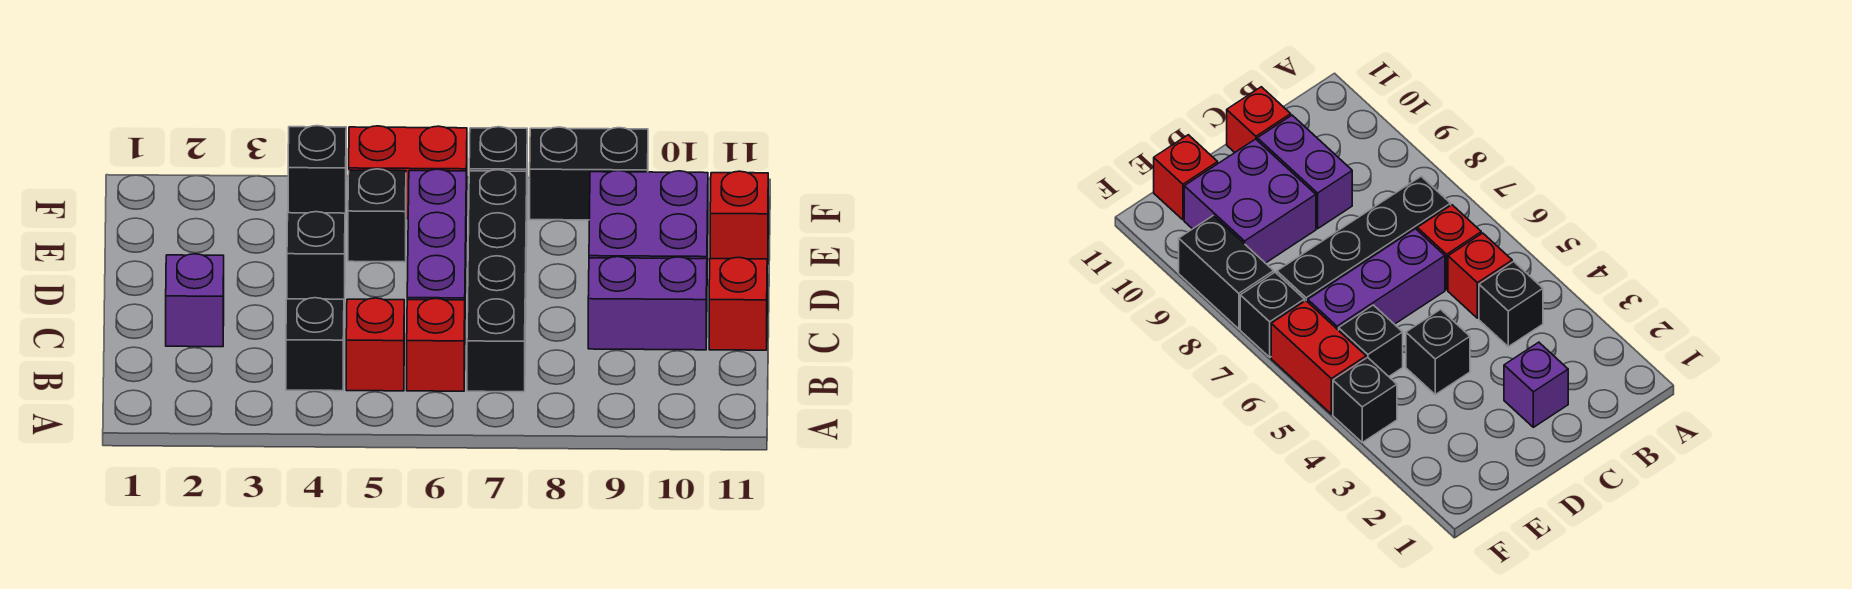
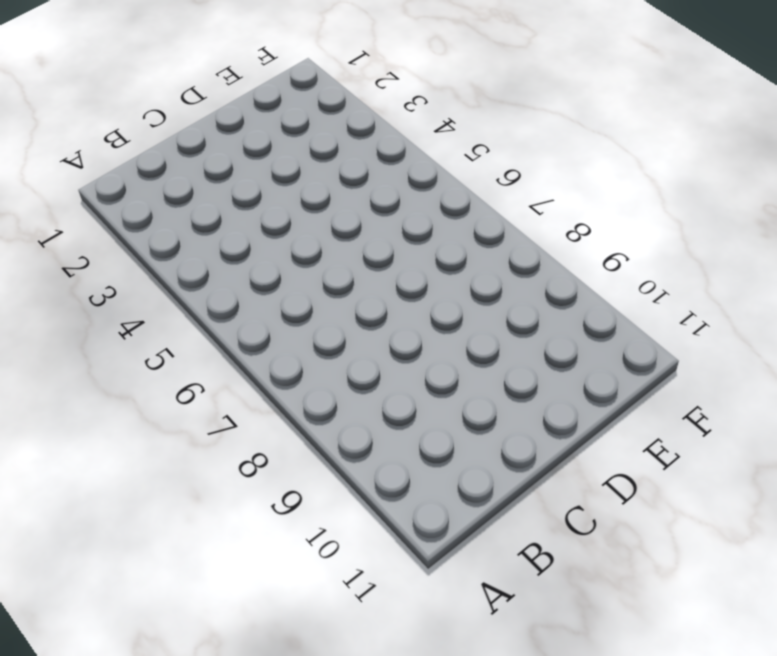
none -> black 1x1 brick [286,298,344,391]
none -> red 1x1 brick [346,298,404,391]
none -> red 1x1 brick [407,299,465,391]

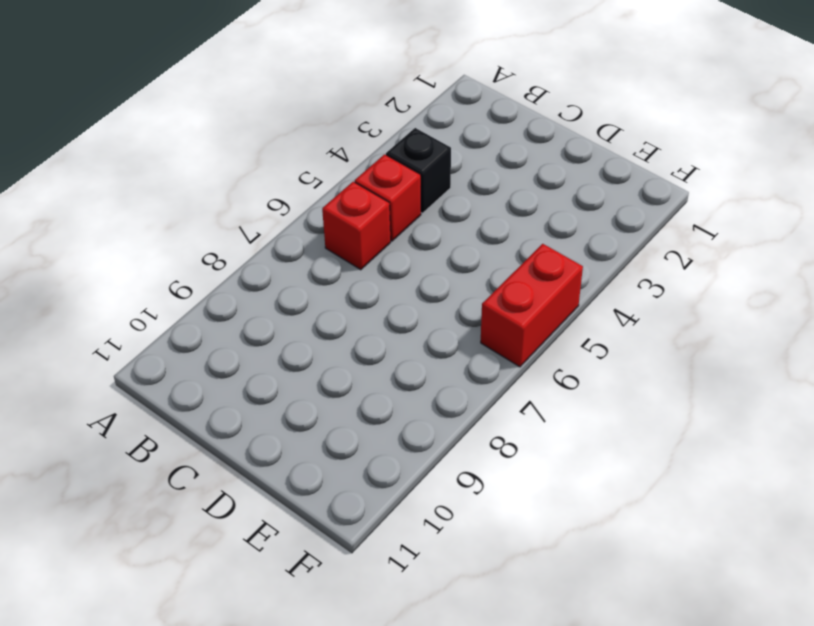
none -> black 1x4 brick [467,170,527,392]
none -> purple 1x1 brick [166,254,224,347]
none -> purple 1x3 brick [407,169,466,300]

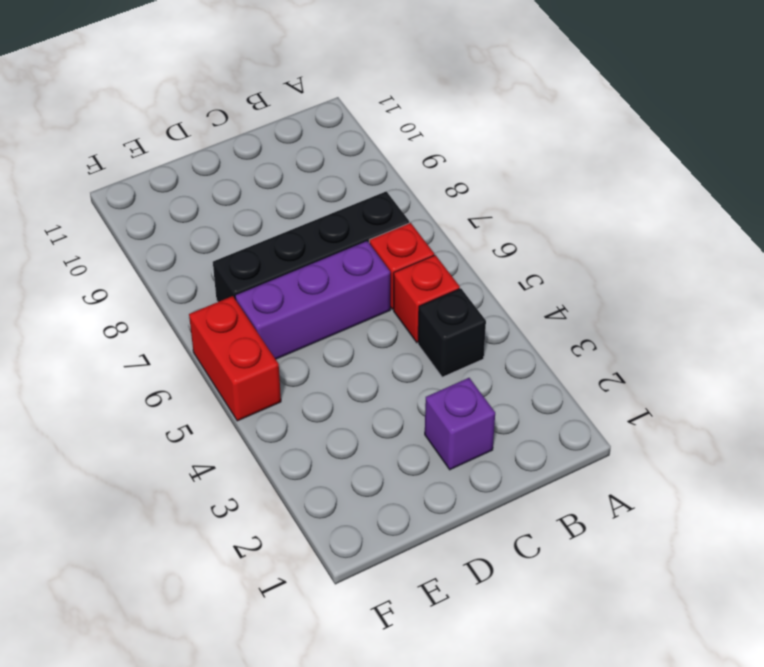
none -> purple 1x2 brick [588,257,707,350]
none -> red 1x1 brick [709,257,767,350]
none -> black 1x1 brick [287,212,345,304]

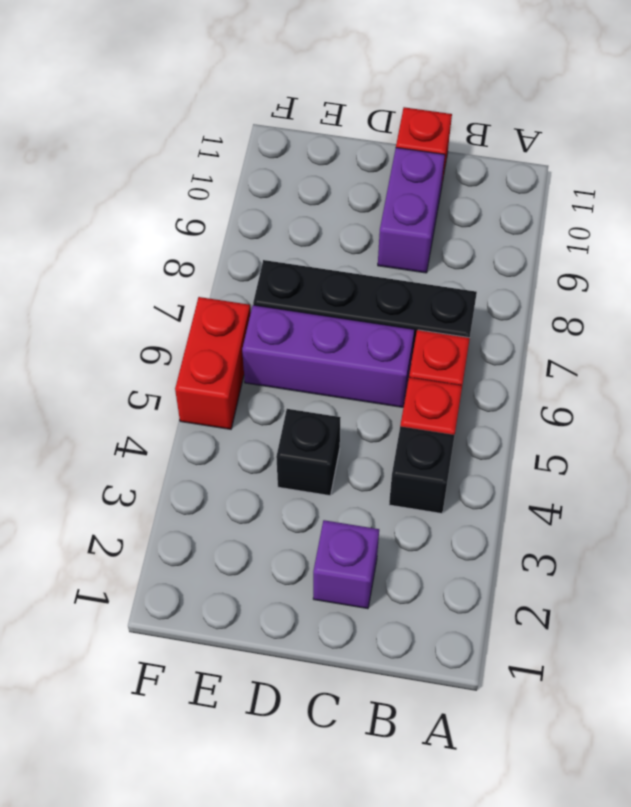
none -> purple 2x2 brick [589,171,708,260]
none -> black 1x1 brick [348,169,406,262]
none -> red 1x1 brick [710,171,768,264]

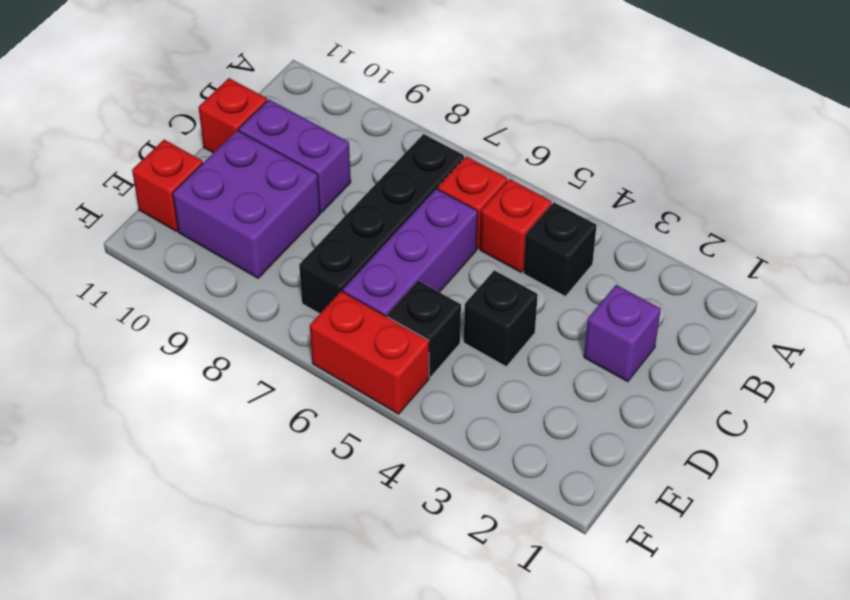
none -> black 1x1 brick [288,126,346,218]
none -> black 1x1 brick [469,127,527,172]
none -> black 1x2 brick [530,127,648,220]

